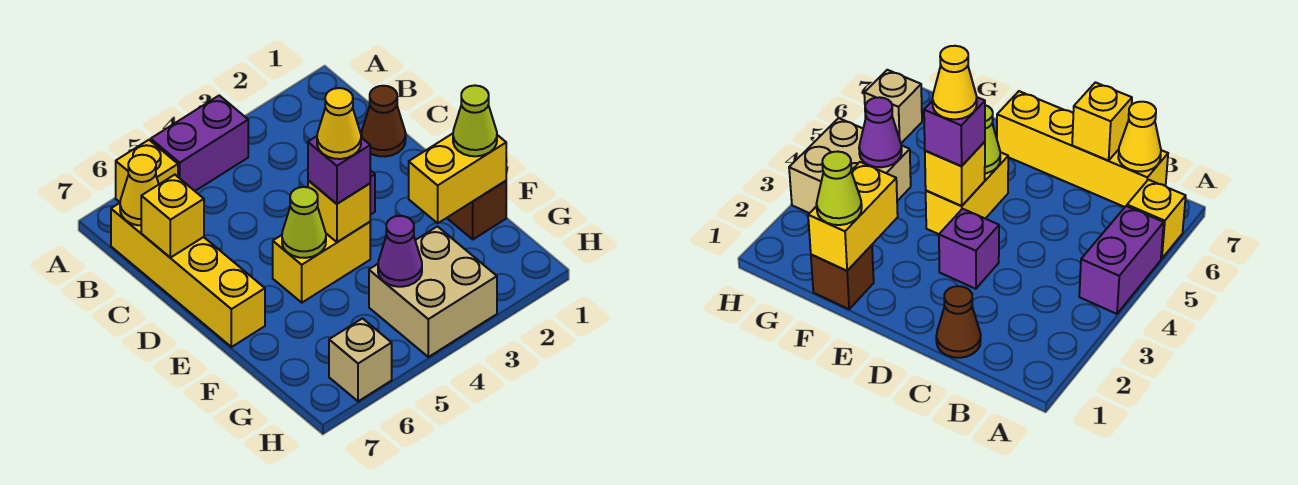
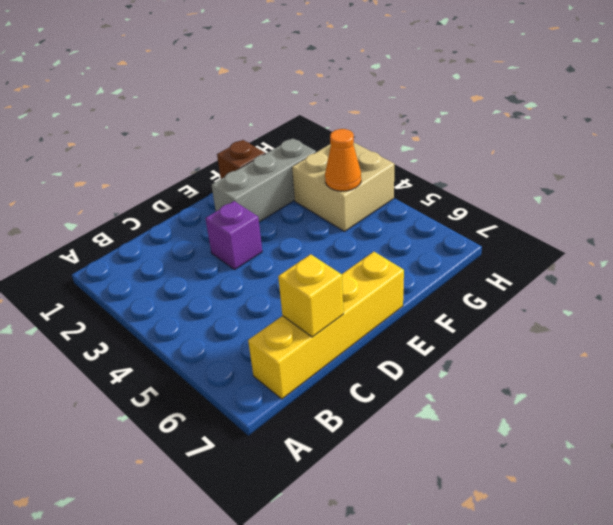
grey 1x3 brick [212,138,316,222] -> none
orange 1x1 cone [325,129,361,191] -> purple 1x1 cone [378,216,422,287]
none -> purple 1x2 brick [151,96,248,191]
none -> yellow 1x1 brick [116,140,178,202]
none -> brown 1x1 cone [361,86,406,157]

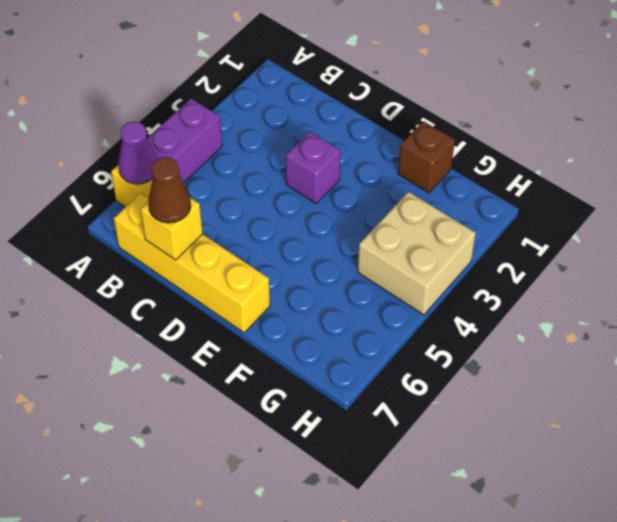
purple 1x1 cone [118,122,157,184] -> purple 1x1 cone moved to [378,216,422,287]
brown 1x1 cone [148,157,191,223] -> brown 1x1 cone moved to [361,86,406,157]
none -> yellow 1x2 brick [273,222,370,303]
none -> tan 1x1 brick [329,319,392,401]
none -> yellow 1x1 cone [120,155,159,225]

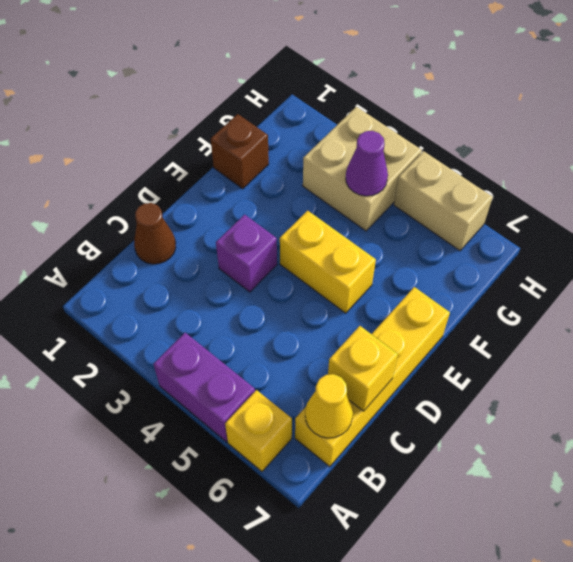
tan 1x2 brick [394,151,492,251] -> tan 1x1 brick [329,319,392,401]
none -> yellow 1x1 brick [308,180,370,242]
none -> lime 1x1 cone [282,187,326,258]
none -> yellow 1x2 brick [409,134,506,223]

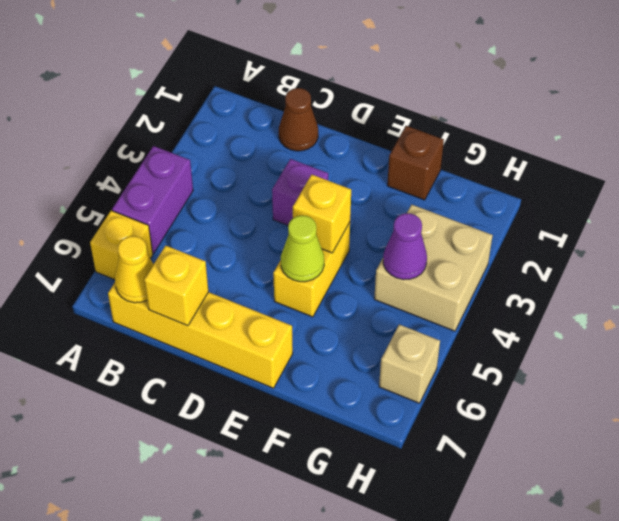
none -> yellow 1x2 brick [409,134,506,223]
none -> purple 1x1 brick [308,136,370,204]
none -> lime 1x1 cone [453,85,497,156]

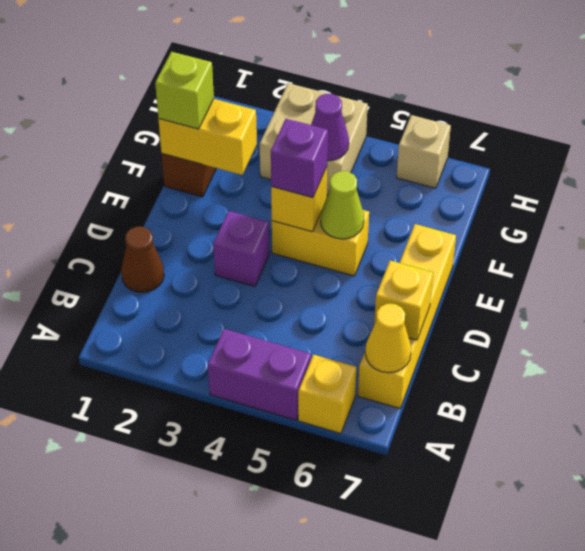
lime 1x1 brick [155,52,214,129] -> lime 1x1 cone [453,85,497,156]
none -> yellow 1x1 cone [317,88,361,159]

